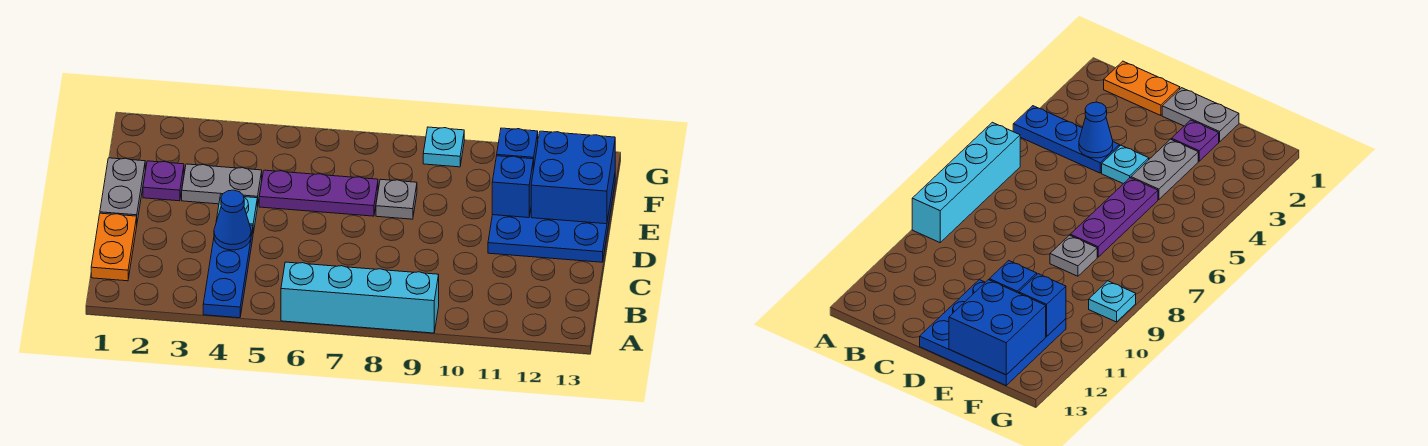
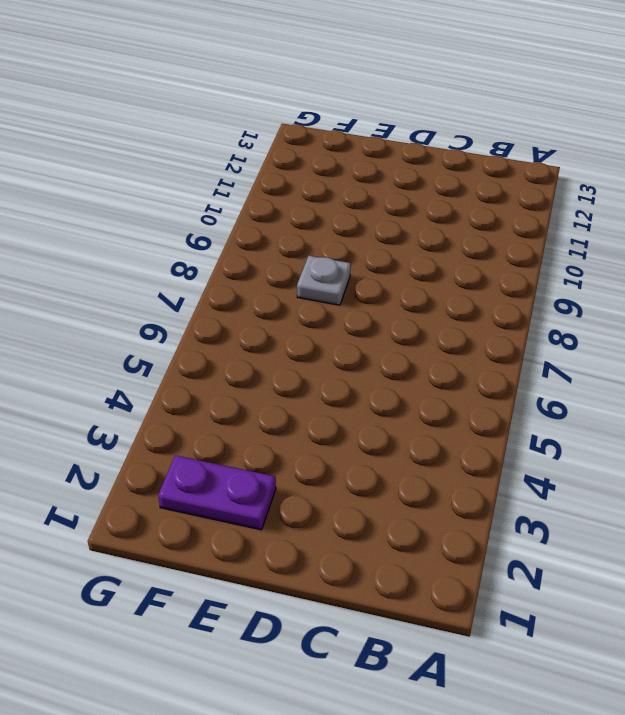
purple 1x2 plate [158,455,276,530] -> purple 1x1 plate [143,161,184,201]
none -> blue 1x3 plate [203,225,253,318]
none -> cyan 1x4 brick [281,262,439,333]
none -> orange 1x2 plate [91,213,137,281]

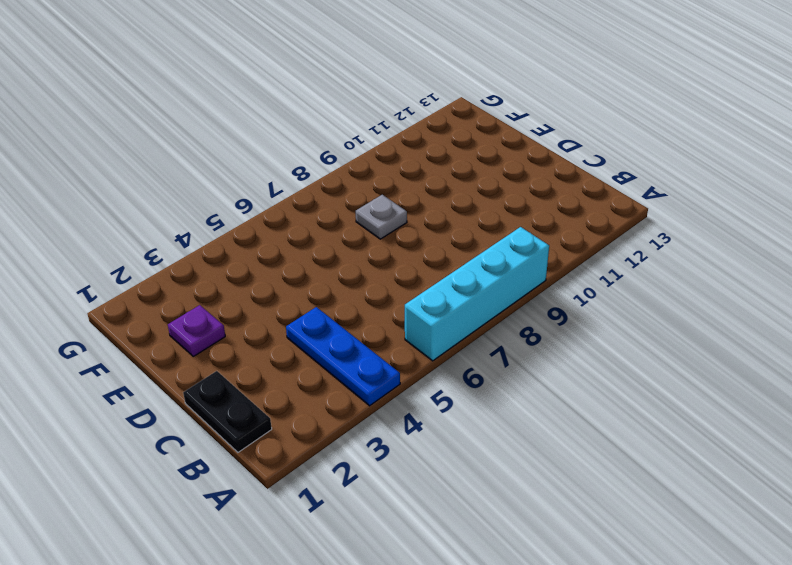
black 1x2 plate [183,371,272,452] -> orange 1x2 plate [91,213,137,281]
none -> grey 1x2 plate [100,158,145,221]
none -> cyan 1x1 plate [216,195,257,233]
none -> blue 3x3 plate [488,175,615,262]

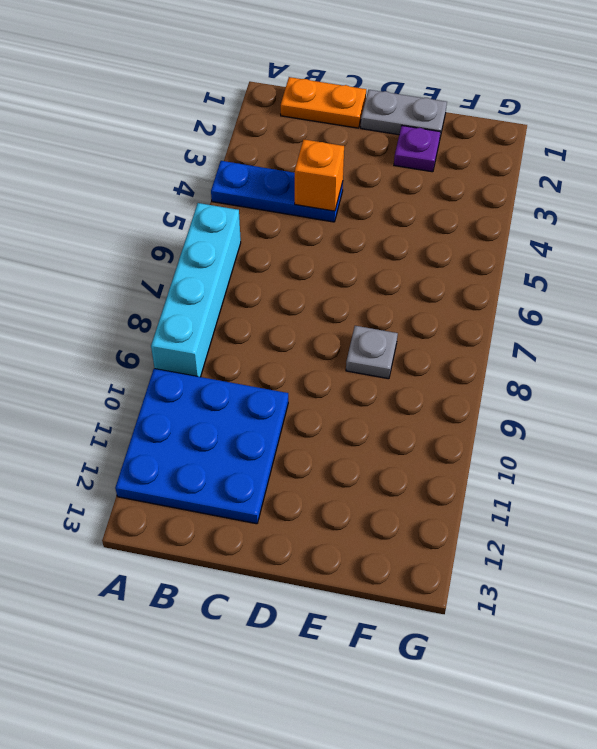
blue 3x3 plate [115,369,288,524] -> blue 3x3 plate moved to [488,175,615,262]
orange 1x1 brick [295,140,344,211] -> blue 1x1 cone [214,190,251,250]
none -> cyan 1x1 plate [216,195,257,233]
none -> grey 1x2 plate [182,164,262,207]
none -> purple 1x3 plate [259,170,378,216]

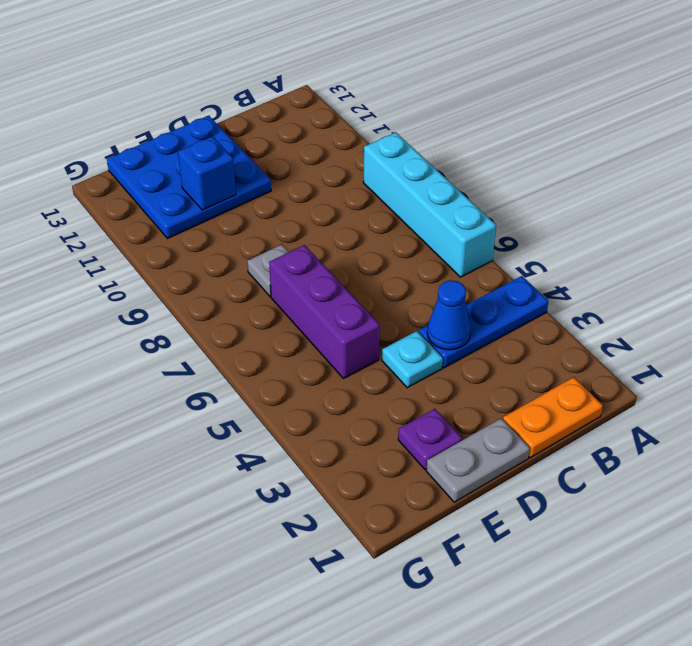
purple 1x3 brick [269,245,380,379] -> purple 1x3 plate [259,170,378,216]
none -> grey 1x2 plate [182,164,262,207]
none -> cyan 1x1 plate [423,127,464,167]
none -> blue 2x2 brick [531,131,615,224]

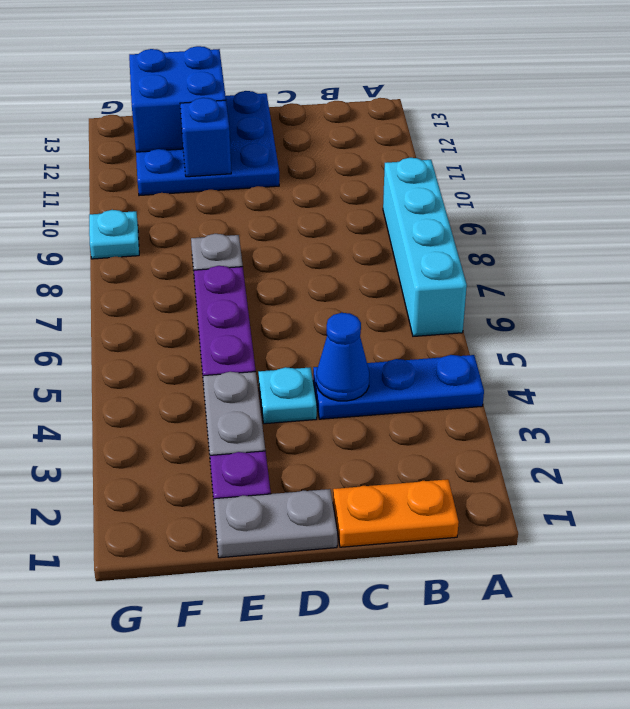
none -> blue 1x1 brick [497,128,538,170]

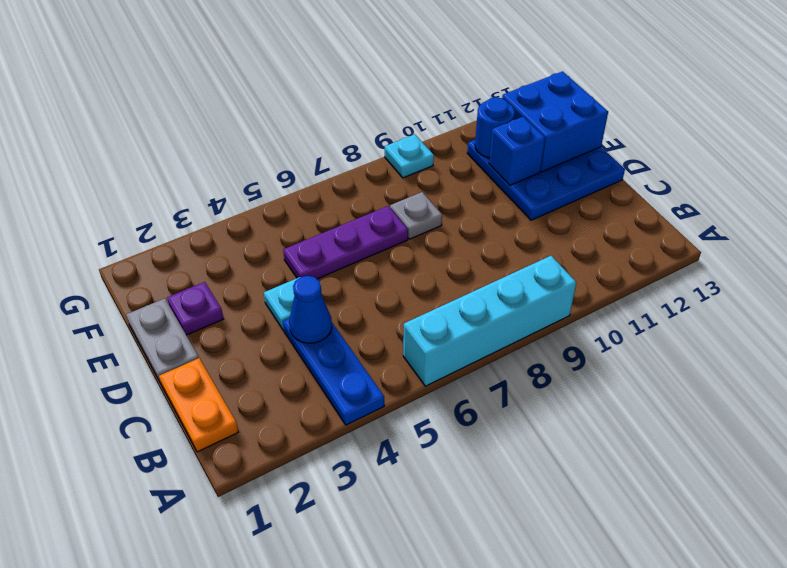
blue 1x1 round brick [475,97,515,158] -> blue 1x1 brick [497,128,538,170]
none -> grey 1x2 plate [182,164,262,207]

